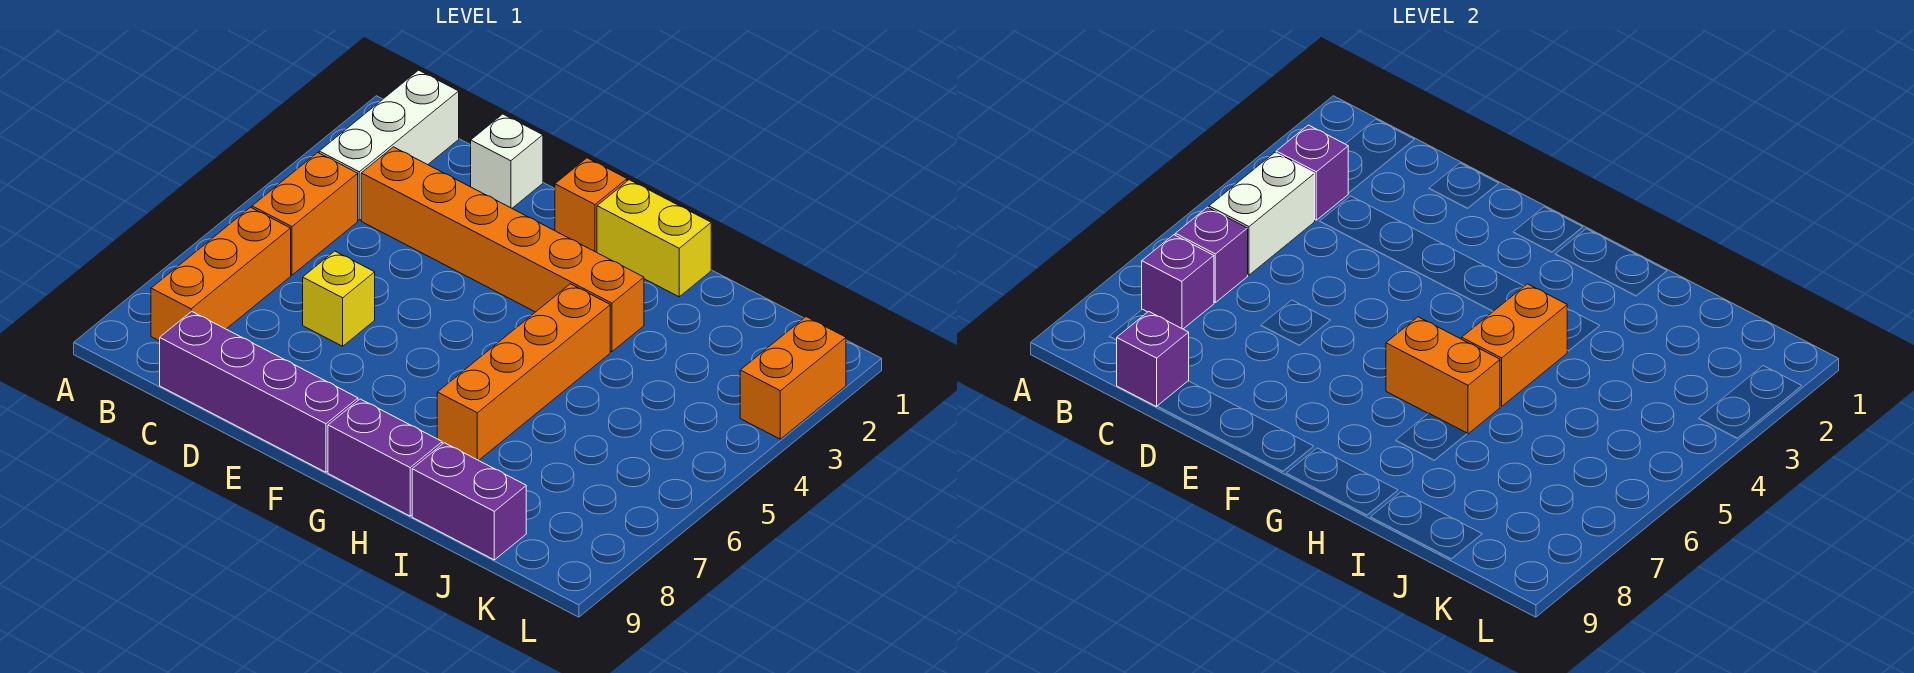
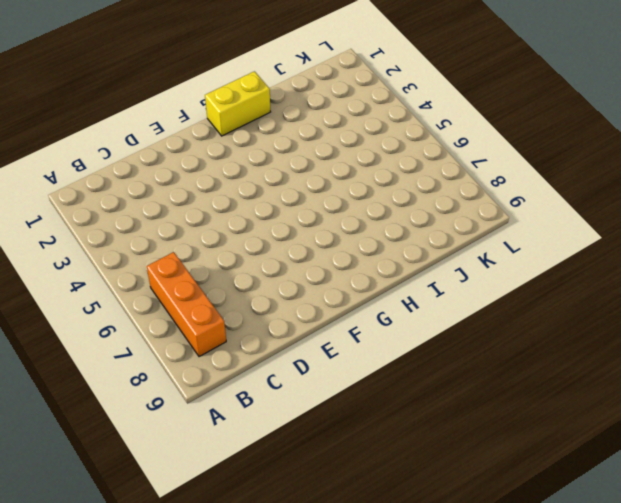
none -> white 1x3 brick [319,70,459,220]
none -> orange 1x2 brick [252,153,358,275]
none -> orange 1x6 brick [361,147,644,352]

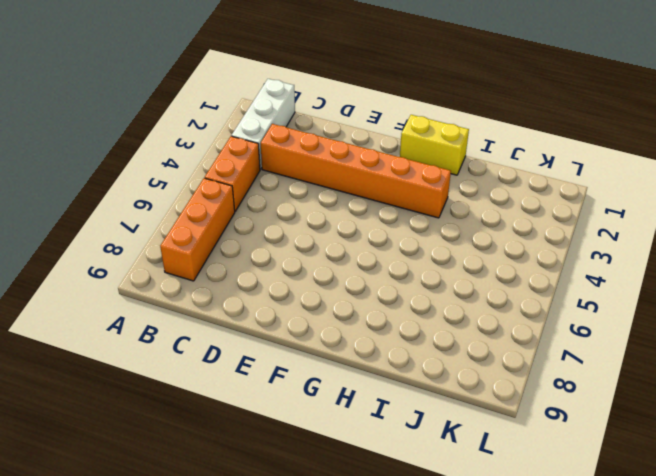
none -> purple 1x4 brick [160,311,358,472]
none -> white 1x1 brick [471,114,543,208]
none -> yellow 1x1 brick [303,251,375,346]

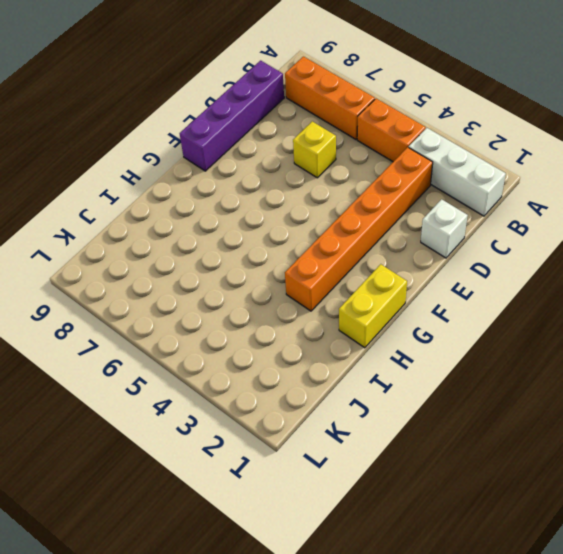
none -> orange 1x1 brick [555,158,627,252]
none -> purple 1x2 brick [328,399,442,516]
none -> orange 1x4 brick [437,284,610,460]

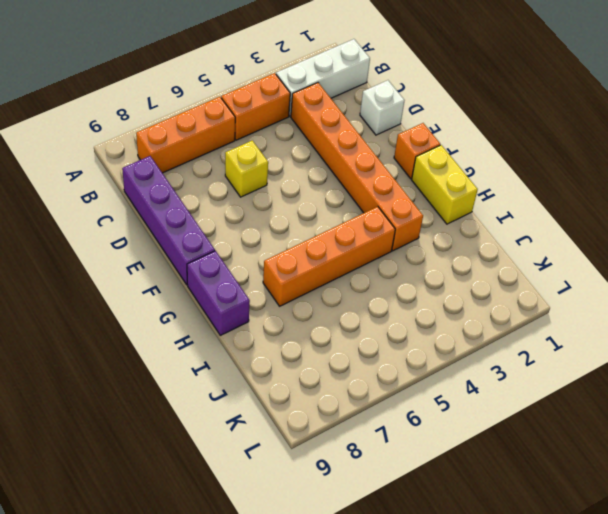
none -> purple 1x2 brick [412,443,526,560]
none -> orange 1x2 brick [740,317,846,439]
none -> purple 1x1 brick [1276,125,1348,220]

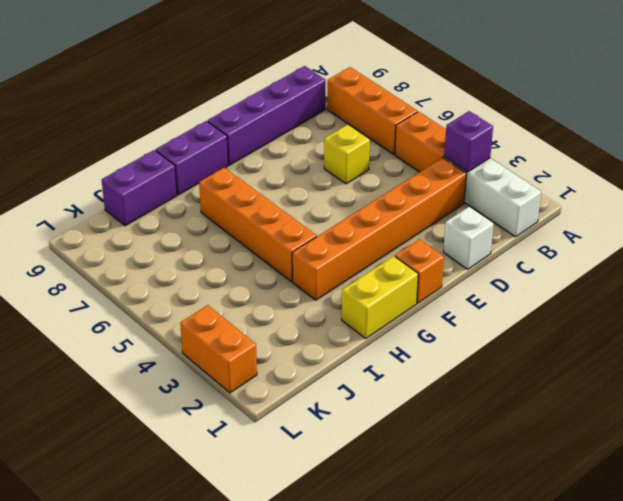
none -> white 1x2 brick [1209,153,1315,275]
none -> purple 1x1 brick [1175,207,1248,302]
none -> purple 1x1 brick [1142,235,1214,329]

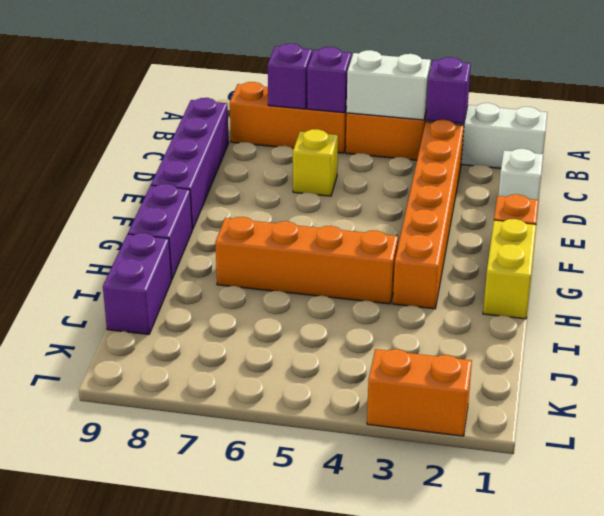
none -> purple 1x1 brick [1117,311,1189,407]
none -> orange 1x2 brick [1386,317,1500,434]
none -> orange 1x2 brick [1462,284,1567,406]

